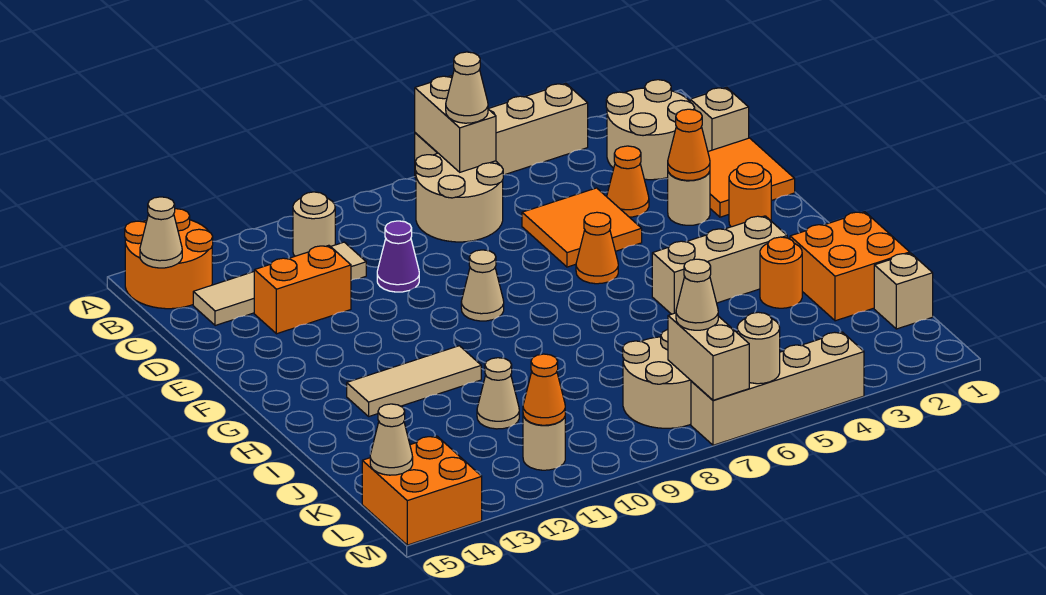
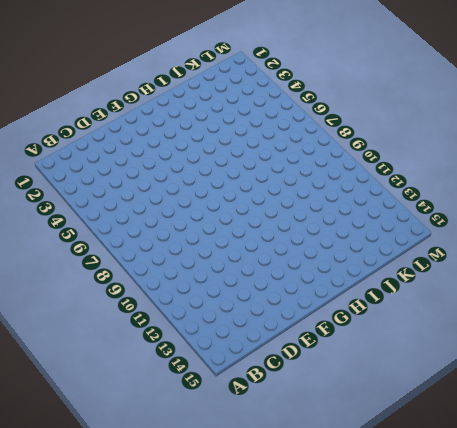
none -> tan 1x4 brick [415,83,588,178]
none -> orange 2x2 round brick [125,209,213,309]
none -> tan 2x2 round brick [606,80,695,180]
none -> tan 2x2 round brick [415,153,503,242]

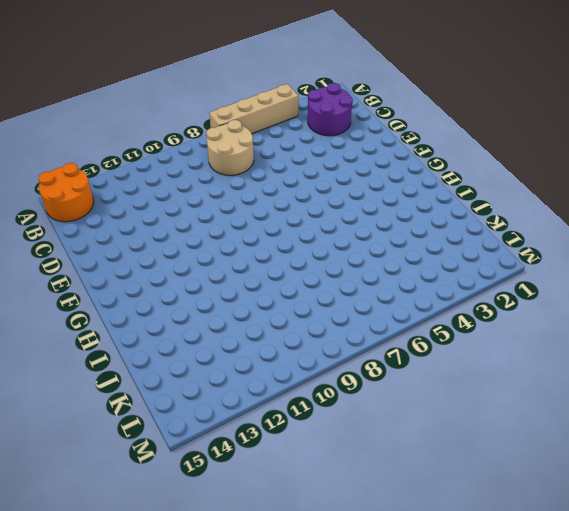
purple 2x2 round brick [308,83,353,136] -> tan 2x2 round brick [606,80,695,180]
none -> tan 1x1 round brick [293,192,335,256]
none -> tan 1x1 brick [690,87,749,151]
none -> tan 1x4 tile [193,242,366,326]
none -> orange 2x2 tile [708,138,795,217]

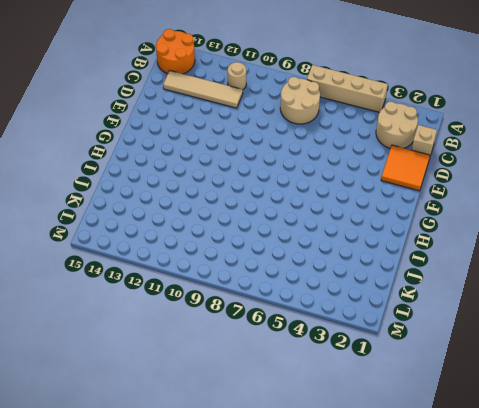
none -> orange 1x1 cone [607,146,649,217]
none -> orange 2x2 tile [522,188,642,267]
none -> purple 1x1 cone [377,221,419,292]
none -> orange 1x2 brick [254,245,351,334]

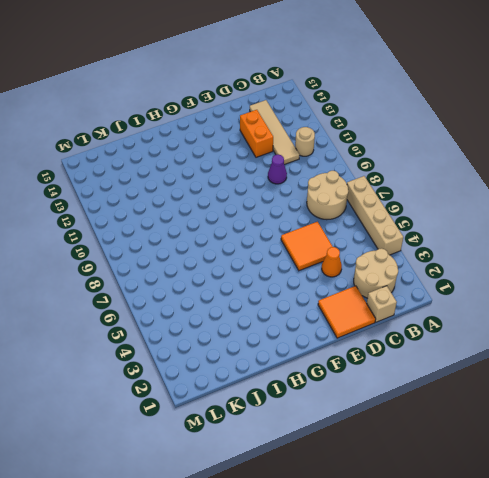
none -> orange 2x2 round brick [125,209,213,309]
none -> tan 1x1 round brick [668,171,710,225]
none -> orange 1x1 round brick [729,163,771,227]
none -> orange 1x1 cone [576,212,618,284]

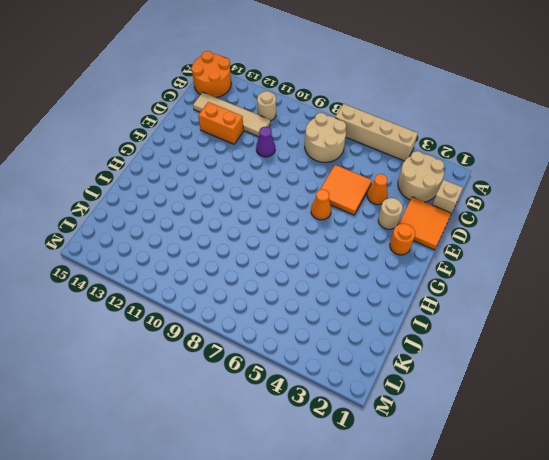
none -> tan 1x1 cone [461,250,504,321]
none -> tan 1x3 brick [652,216,787,314]
none -> tan 1x3 tile [347,346,481,416]
none -> orange 2x2 brick [790,212,910,321]

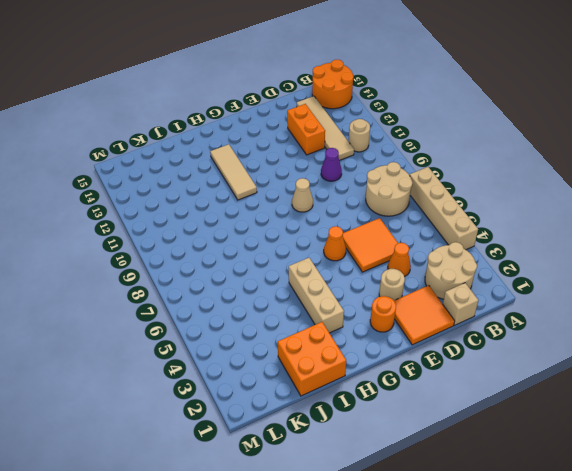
none -> orange 1x1 round brick [760,237,802,308]
none -> tan 1x1 cone [477,358,519,429]
none -> tan 1x1 brick [874,253,933,329]
none -> tan 2x2 round brick [623,329,691,428]

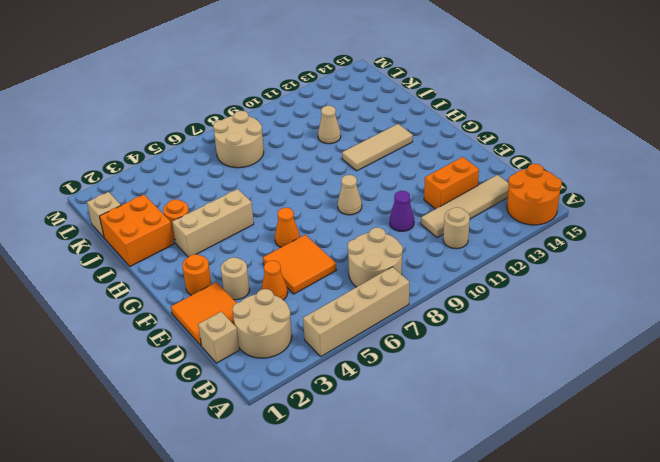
none -> tan 1x1 round brick [523,416,565,470]
none -> orange 2x2 brick [362,436,482,545]
none -> tan 1x4 brick [691,332,864,445]
none -> tan 1x2 brick [415,76,496,172]

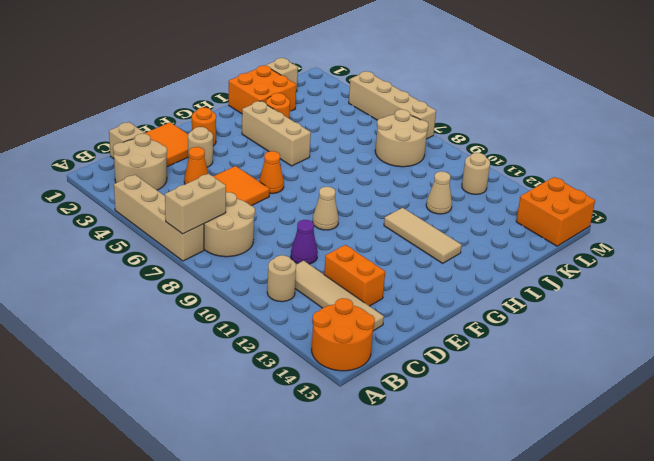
none -> tan 1x1 cone [140,197,182,268]
none -> orange 1x1 cone [668,109,710,180]
none -> tan 1x2 brick [668,313,749,400]
none -> orange 1x1 cone [523,354,565,425]

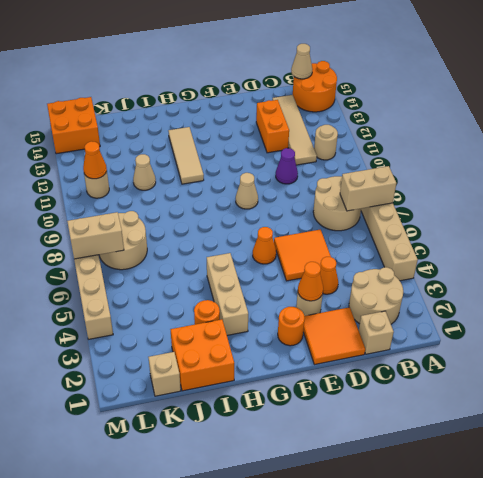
none -> tan 1x1 cone [370,404,413,475]
none -> tan 1x1 round brick [737,312,780,384]
none -> tan 1x1 cone [446,52,488,123]
none -> tan 1x1 cone [676,259,718,330]

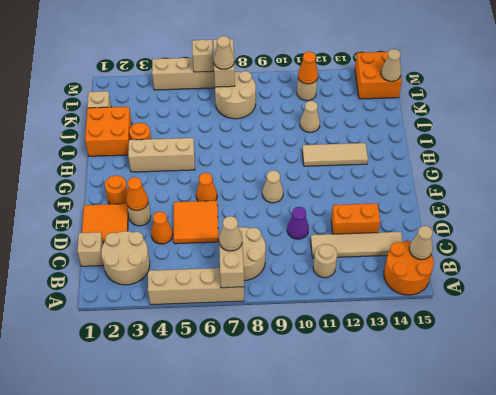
tan 1x1 brick [192,40,213,72] -> tan 1x1 round brick [737,312,780,384]

